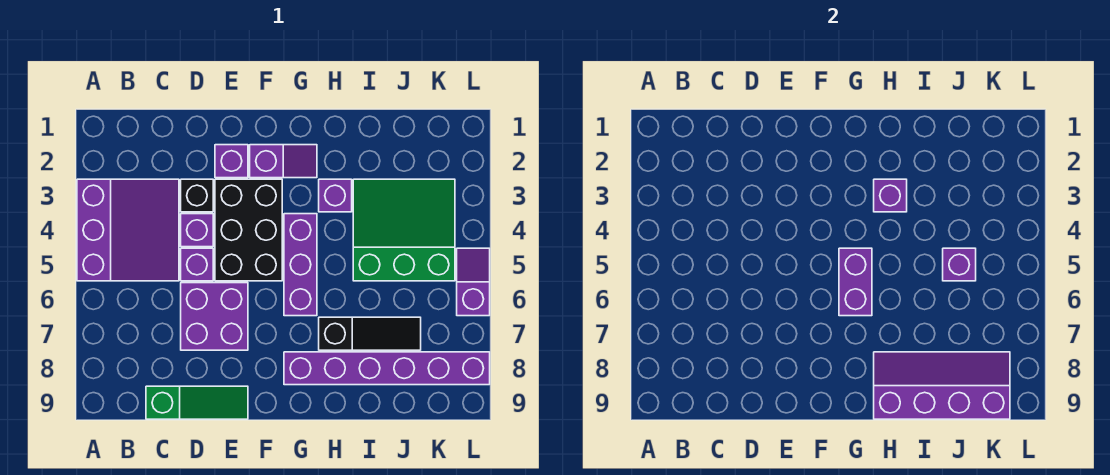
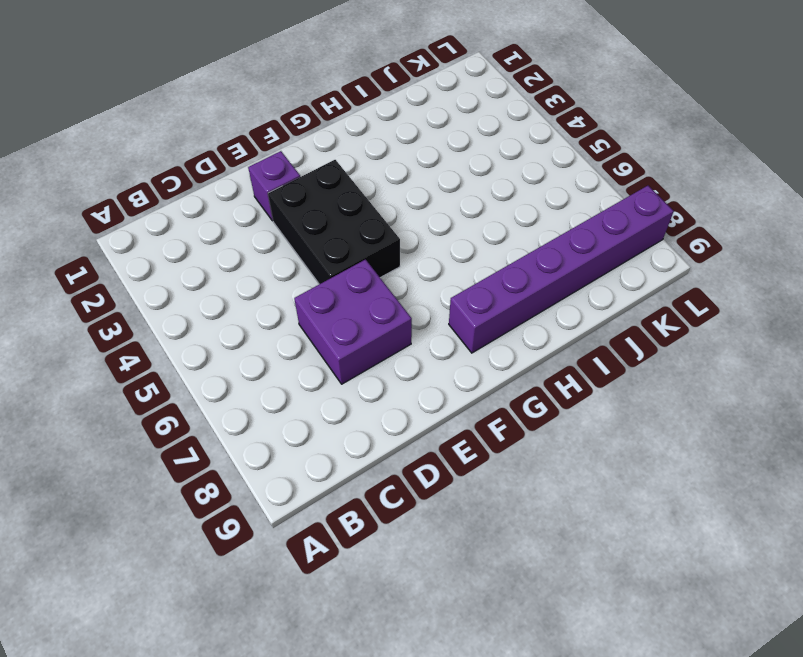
none -> purple 3x3 slope [77,179,179,281]
none -> green 1x3 slope [146,386,248,419]
none -> black 1x1 brick [181,179,213,212]

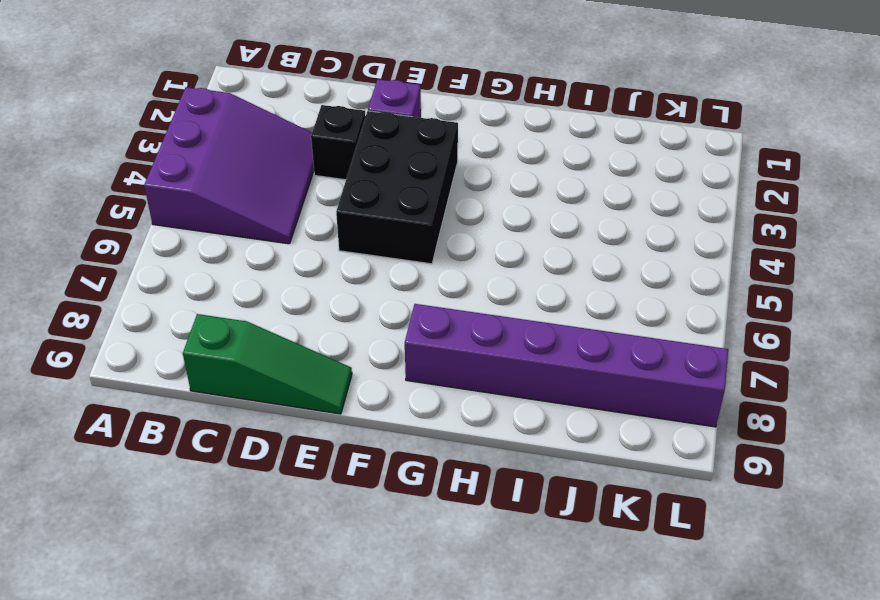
none -> purple 1x1 brick [181,214,213,247]
none -> purple 1x1 brick [181,248,213,281]
none -> purple 2x2 brick [181,283,248,350]

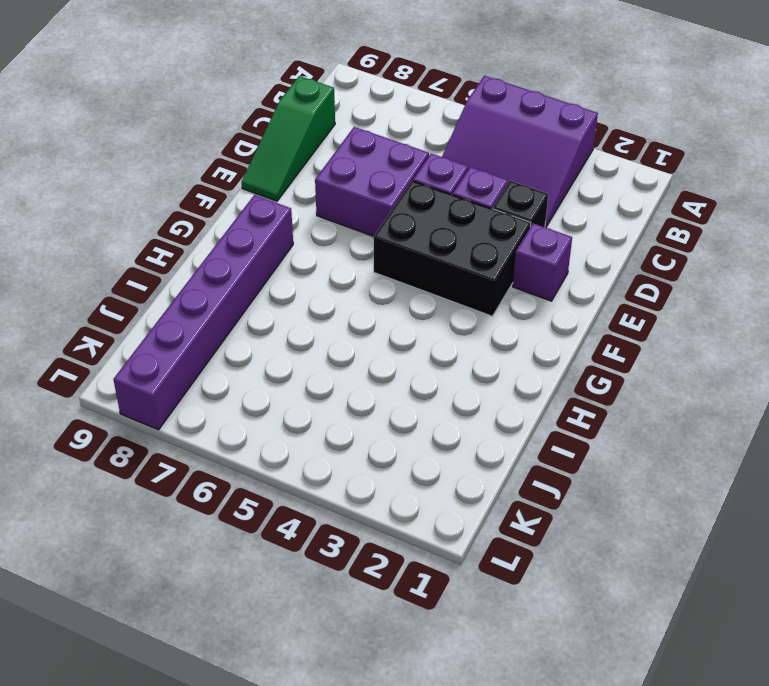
none -> purple 1x2 slope [250,145,317,178]
none -> purple 1x3 brick [284,214,317,316]
none -> purple 1x1 brick [319,179,352,212]

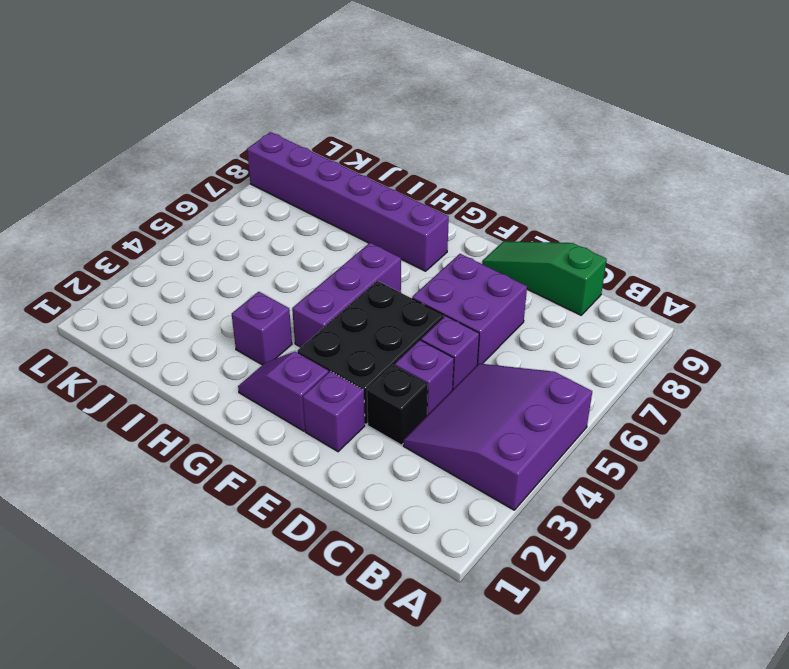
none -> black 1x3 slope [319,317,421,350]
none -> green 3x3 slope [353,179,455,281]
none -> purple 1x2 slope [457,248,490,316]

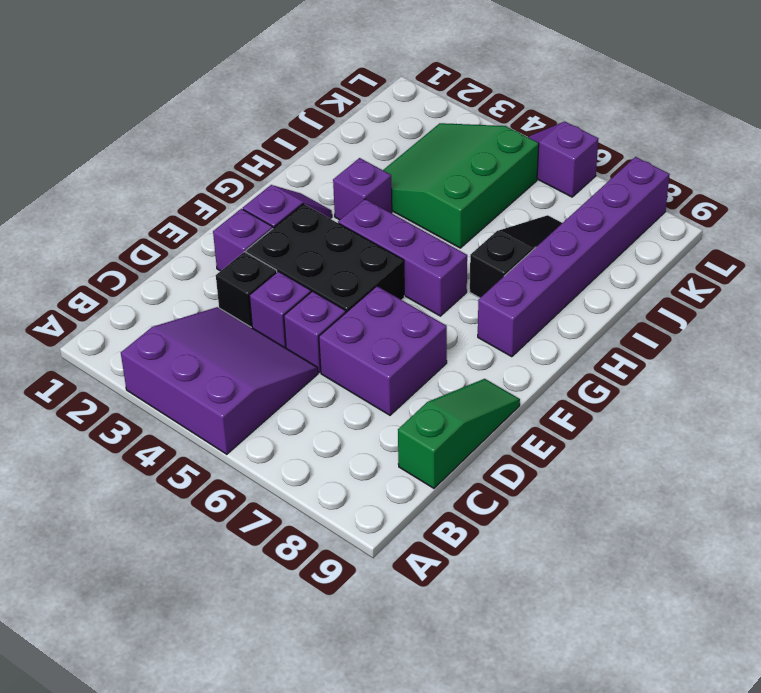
none -> purple 1x2 brick [839,248,872,316]
none -> purple 1x1 brick [874,179,907,212]
none -> purple 2x4 slope [874,352,1010,419]

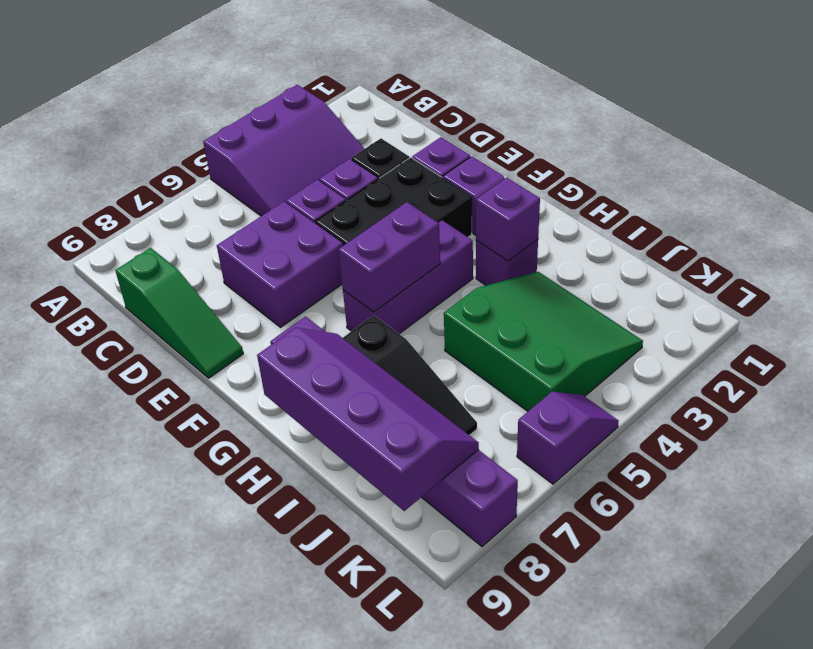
none -> purple 1x1 brick [943,248,976,281]

